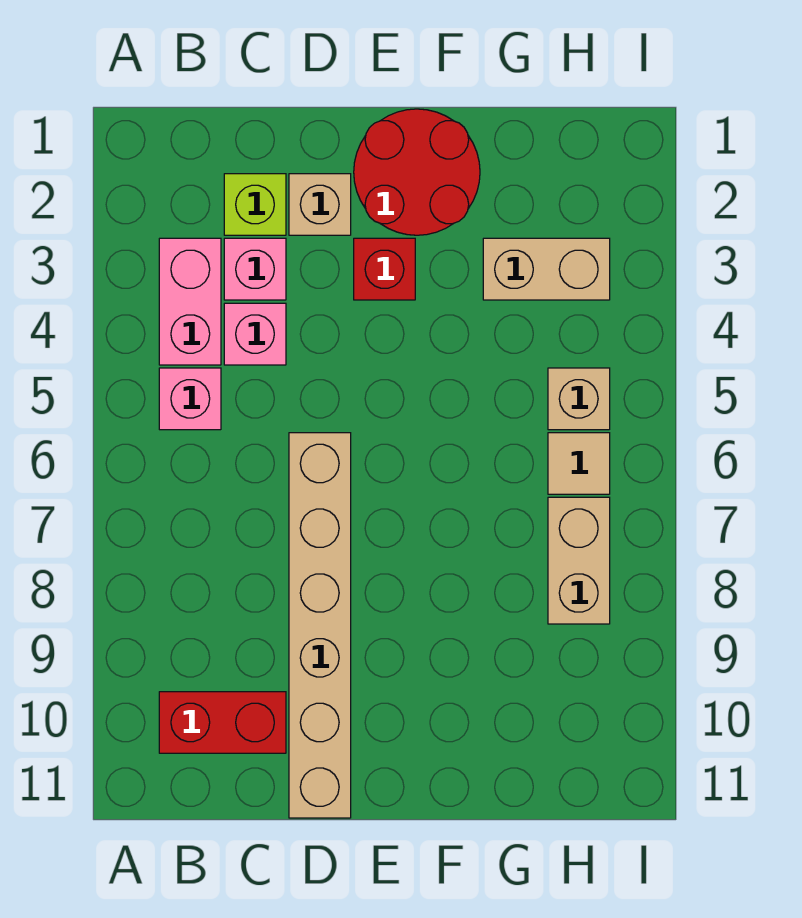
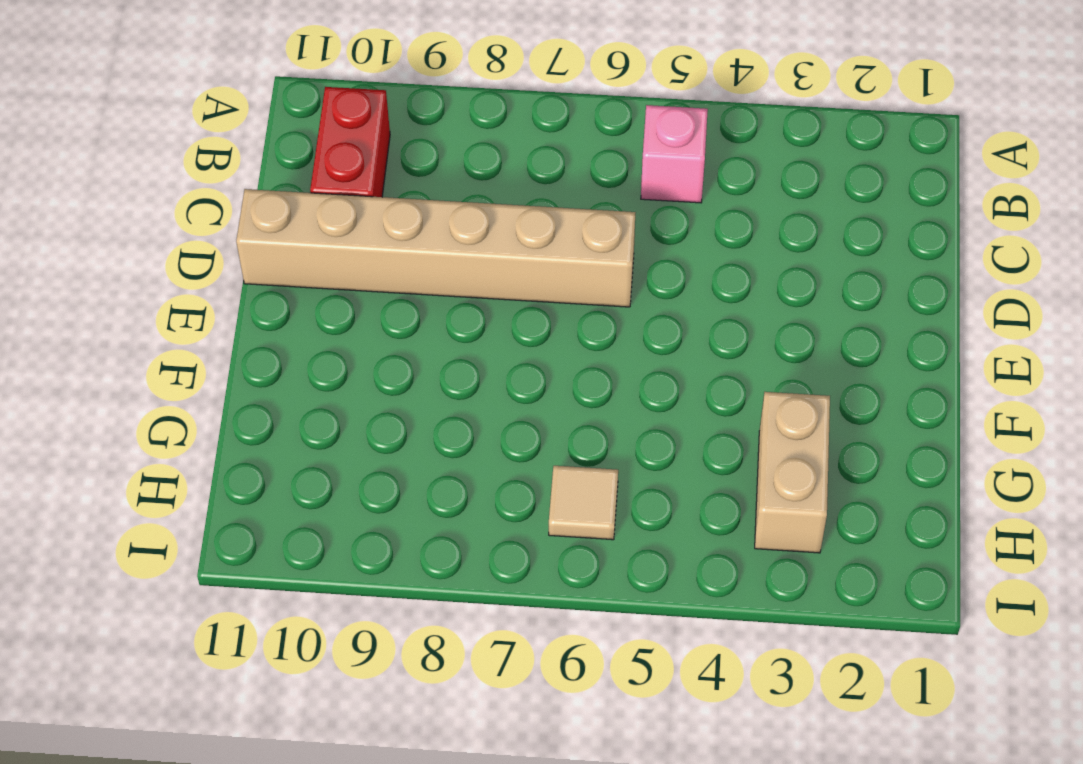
none -> pink 1x2 brick [159,238,221,365]
none -> lime 1x1 brick [224,174,286,235]
none -> pink 1x1 brick [224,238,286,300]

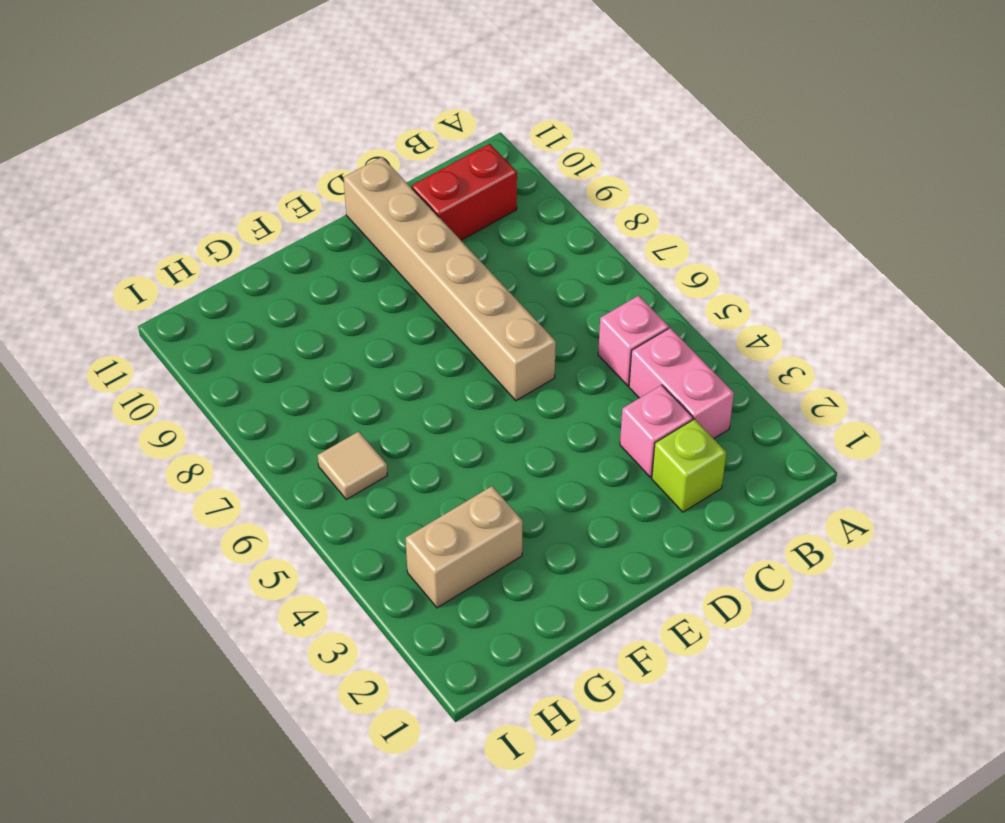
none -> pink 1x1 brick [224,303,286,365]
none -> tan 1x1 brick [289,174,351,235]
none -> red 2x2 round brick [354,109,480,235]

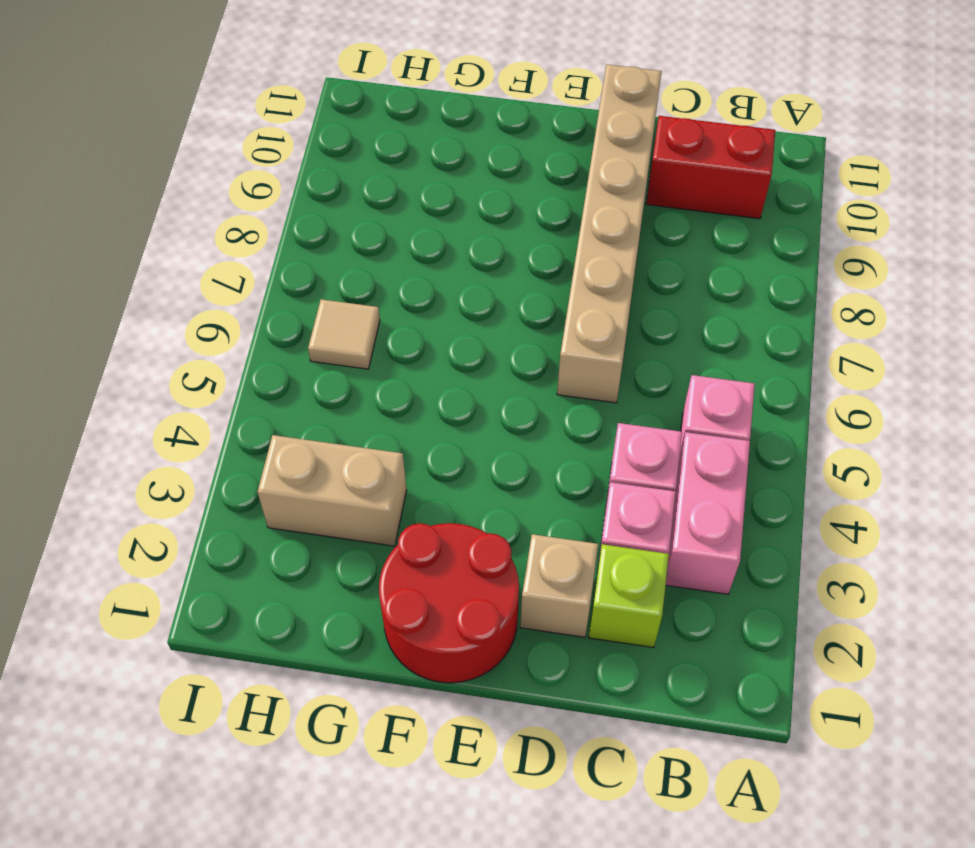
none -> red 1x1 brick [354,238,415,300]
none -> tan 1x1 brick [548,368,610,430]
none -> tan 1x2 brick [548,497,610,624]

